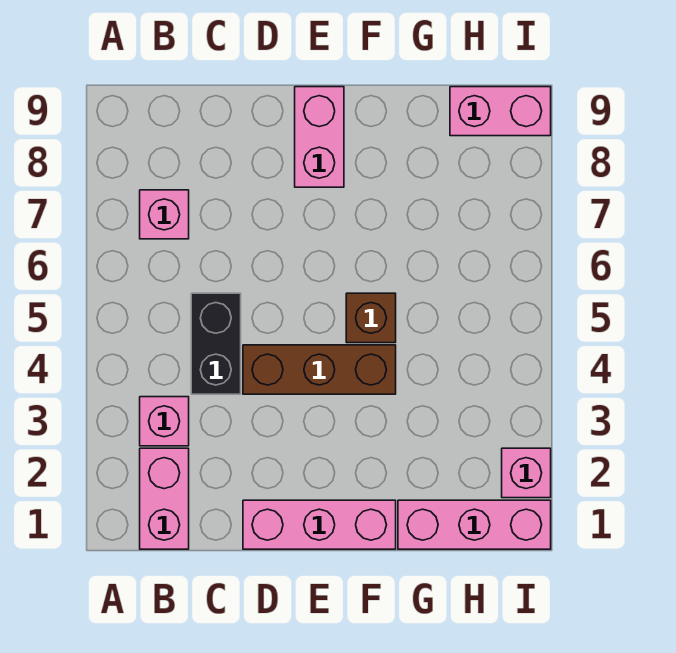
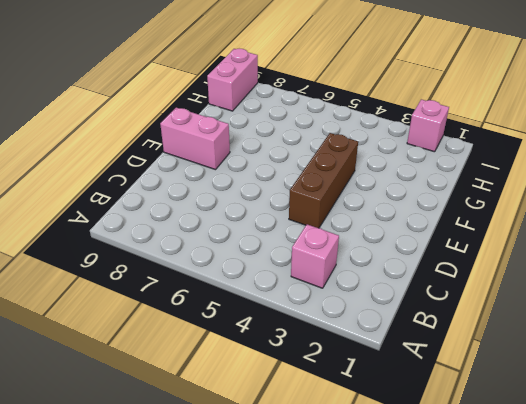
none -> pink 1x2 brick [140,448,189,549]
none -> pink 1x1 brick [140,190,189,239]

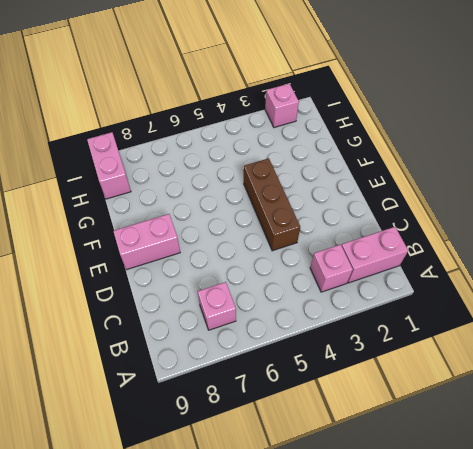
none -> black 1x2 brick [191,293,241,394]
none -> pink 1x3 brick [243,500,396,549]

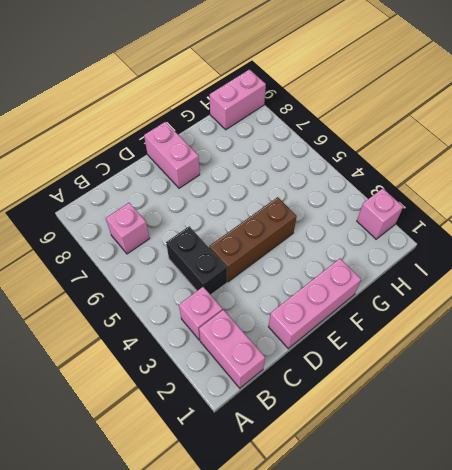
none -> brown 1x1 brick [346,293,396,343]
none -> pink 1x3 brick [398,500,551,549]

